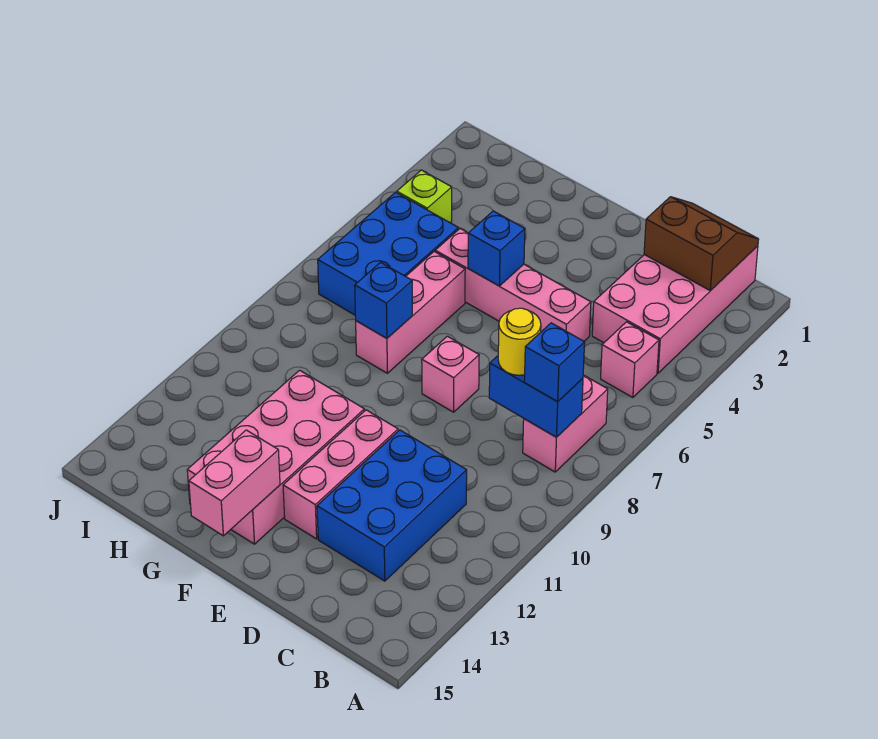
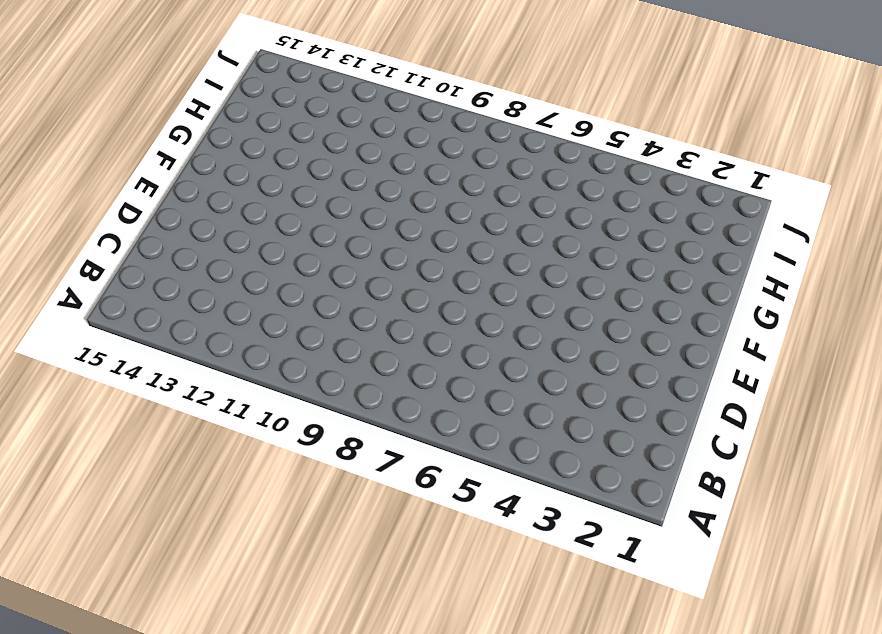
none -> pink 2x4 brick [592,246,758,373]
none -> pink 1x1 brick [601,322,659,398]
none -> pink 1x2 brick [523,375,608,472]

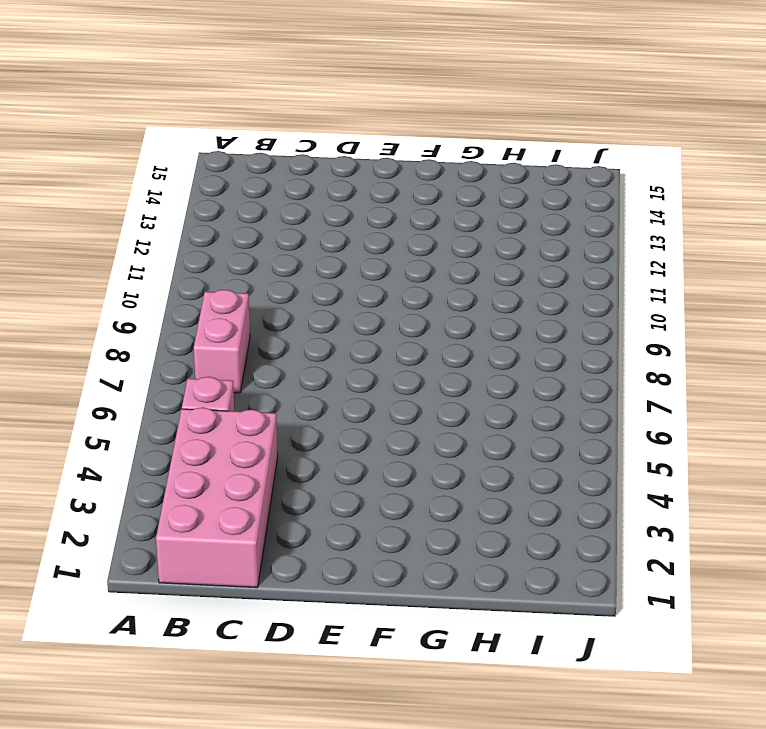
none -> blue 2x3 brick [317,430,467,581]
none -> pink 1x4 brick [435,229,591,341]
none -> pink 1x1 brick [422,336,479,412]

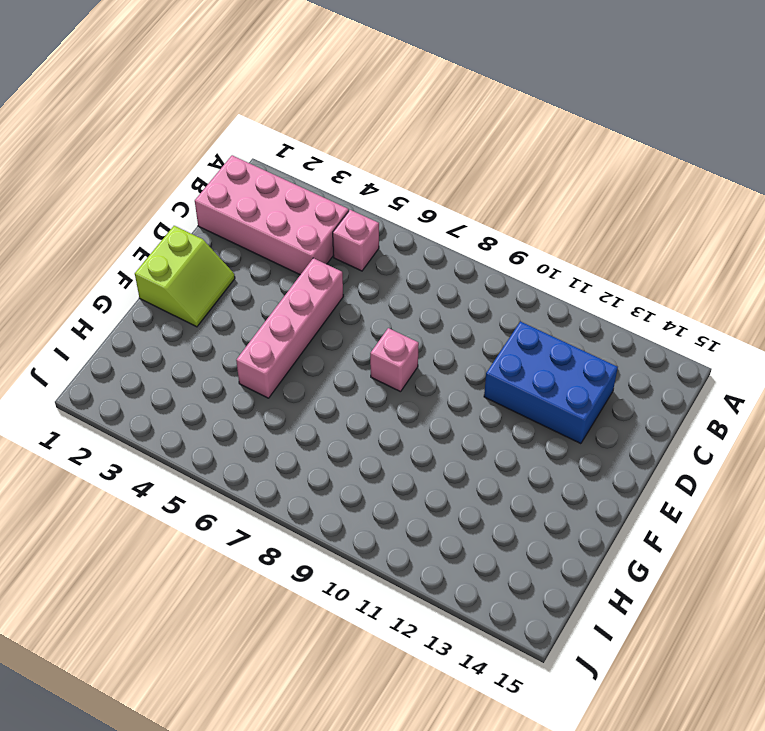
lime 2x2 slope [135,226,235,327] -> none
none -> pink 1x2 brick [523,375,608,472]
none -> pink 1x3 brick [283,410,398,539]
none -> pink 2x4 brick [187,370,364,544]

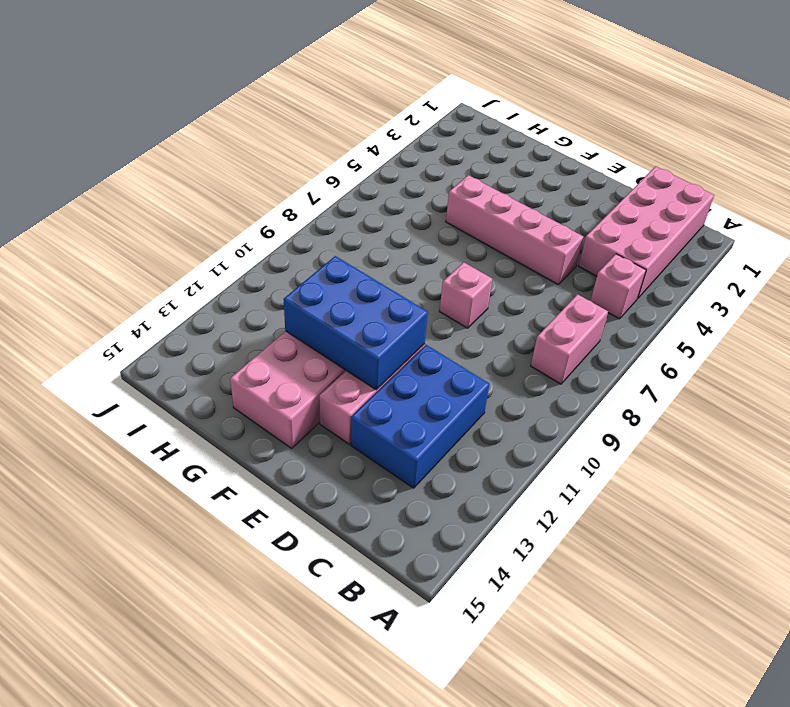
blue 2x3 brick [284,256,428,390] -> blue 2x3 brick turned to [318,192,458,315]
none -> pink 1x3 brick [356,252,465,373]
none -> lime 1x1 brick [396,170,452,223]
none -> brown 2x2 slope [644,197,759,291]

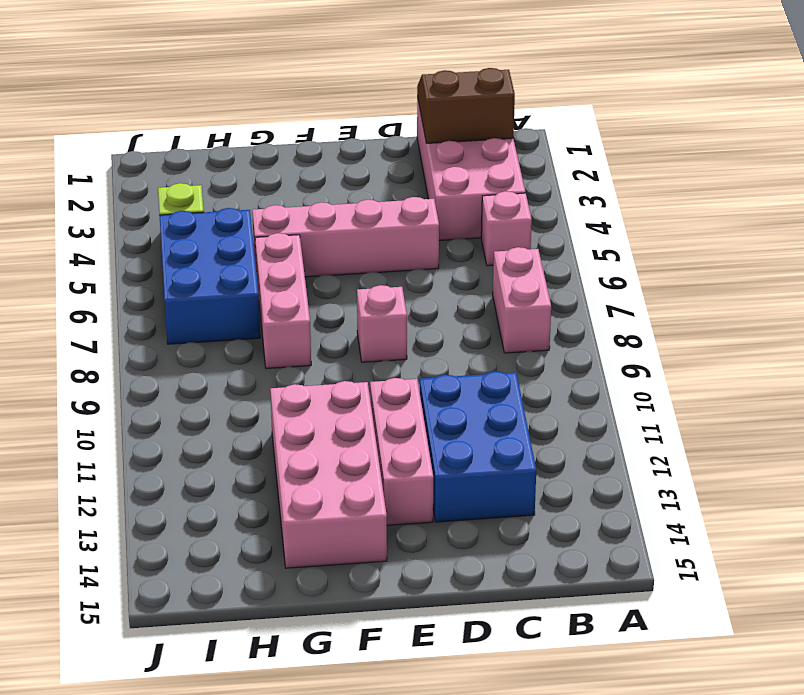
none -> blue 1x2 brick [489,356,583,437]
none -> blue 1x1 brick [468,211,525,286]
none -> pink 1x2 brick [189,430,280,536]

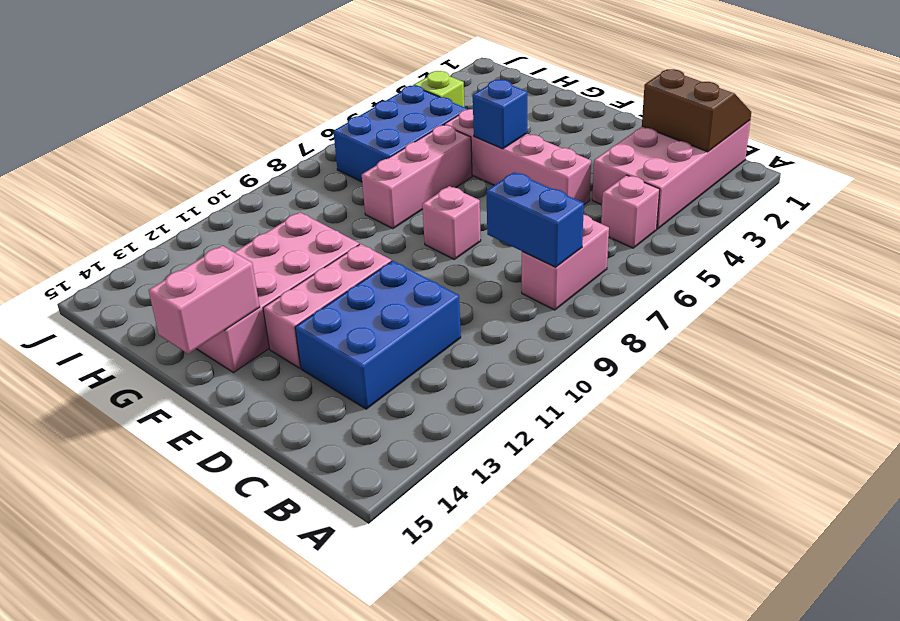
none -> blue 1x1 brick [355,262,412,338]
none -> blue 1x1 brick [524,323,585,402]
none -> yellow 1x1 round brick [498,308,541,375]

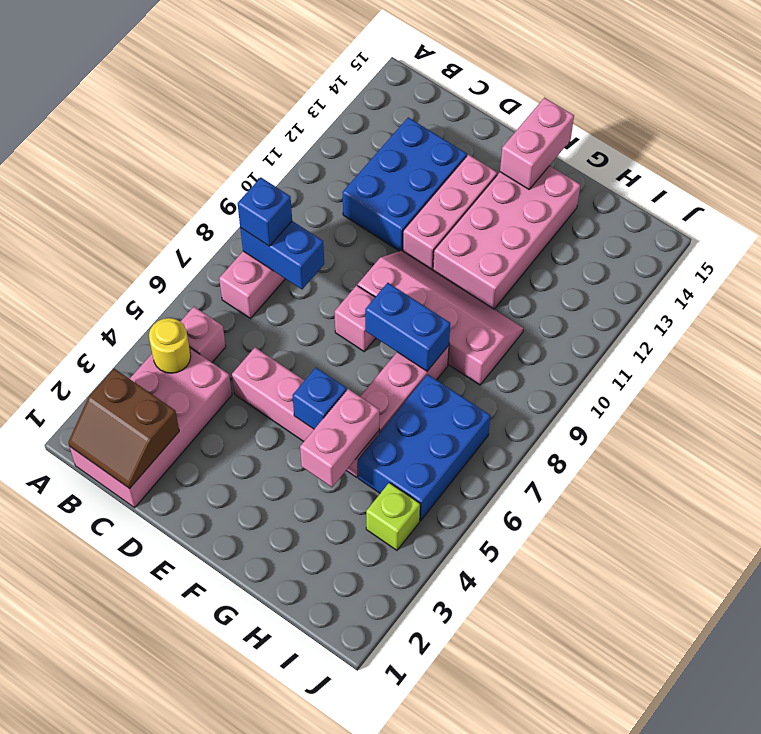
yellow 1x1 round brick [149,318,191,373] -> yellow 1x1 round brick moved to [498,308,541,375]
pink 2x4 slope [358,250,523,385] -> none
blue 1x2 brick [365,283,450,371] -> blue 1x1 brick [355,262,412,338]
pink 1x2 brick [300,389,379,487] -> none

